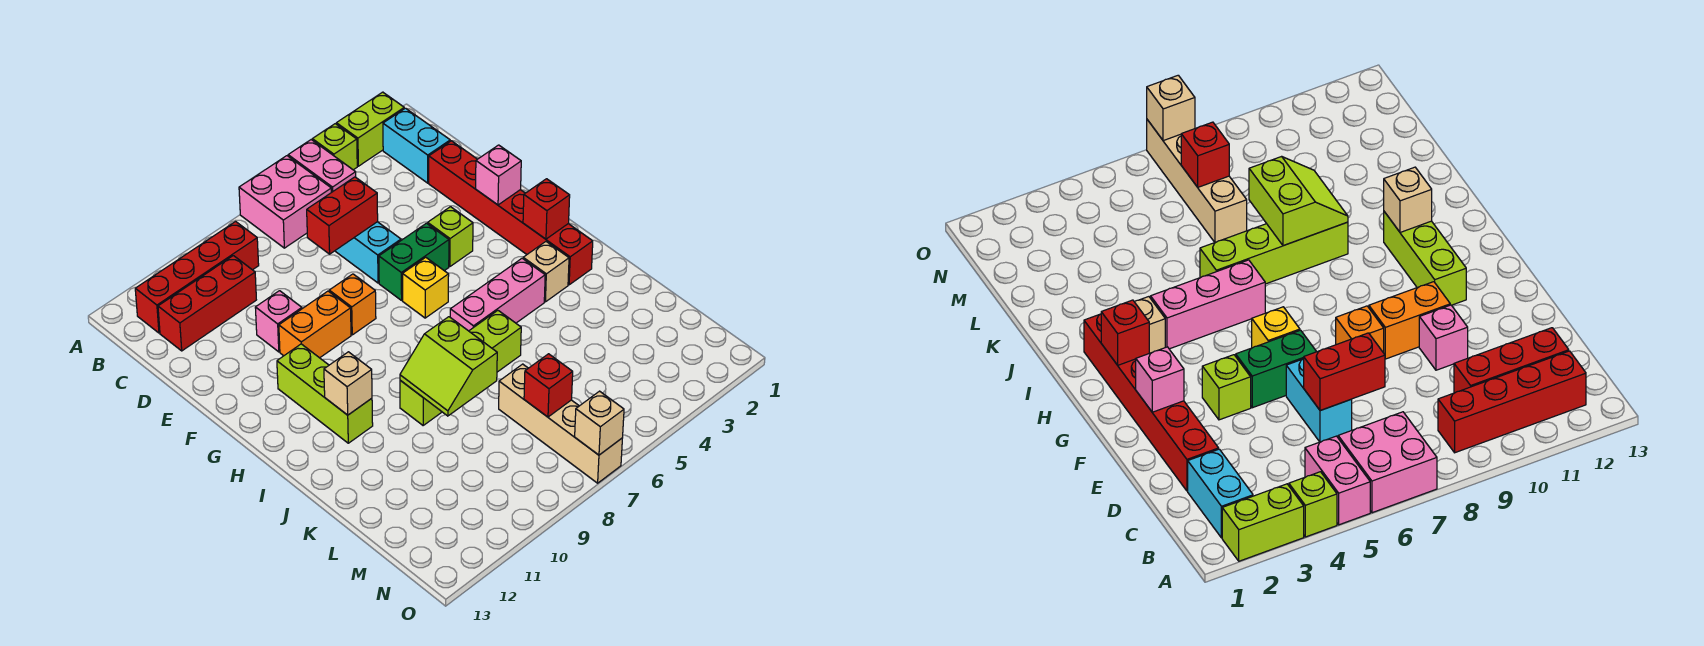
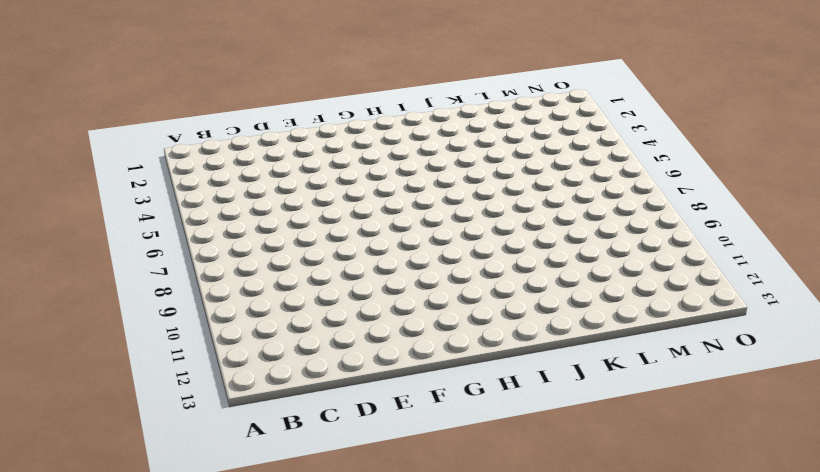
none -> lime 1x2 brick [336,92,404,166]
none -> lime 1x1 brick [312,124,357,170]
none -> pink 1x2 brick [288,140,356,192]

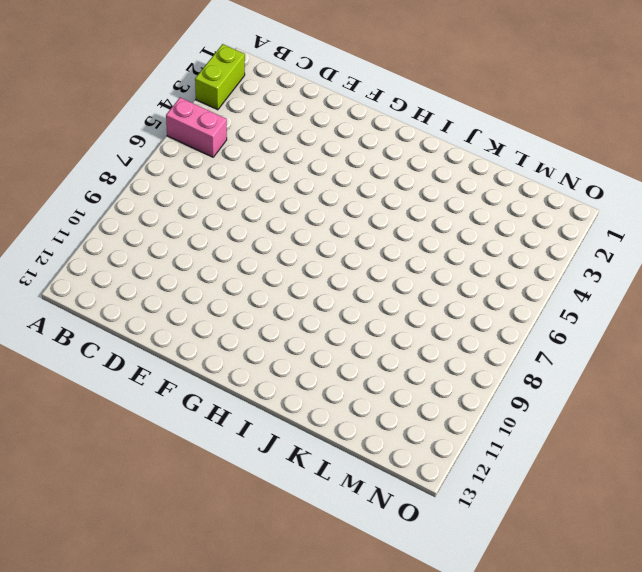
none -> lime 1x1 brick [312,124,357,170]
none -> pink 2x2 brick [239,156,331,248]
none -> cyan 1x2 brick [383,108,450,183]

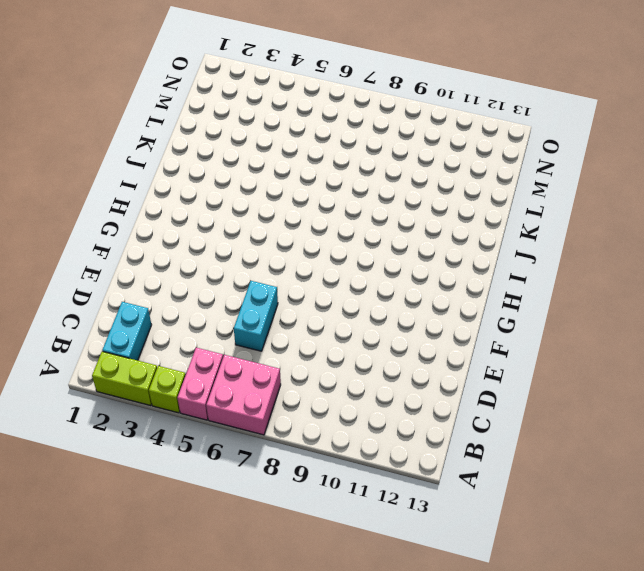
none -> red 1x4 brick [135,222,259,333]
none -> red 1x3 brick [158,256,256,351]
none -> red 1x6 brick [429,141,593,285]

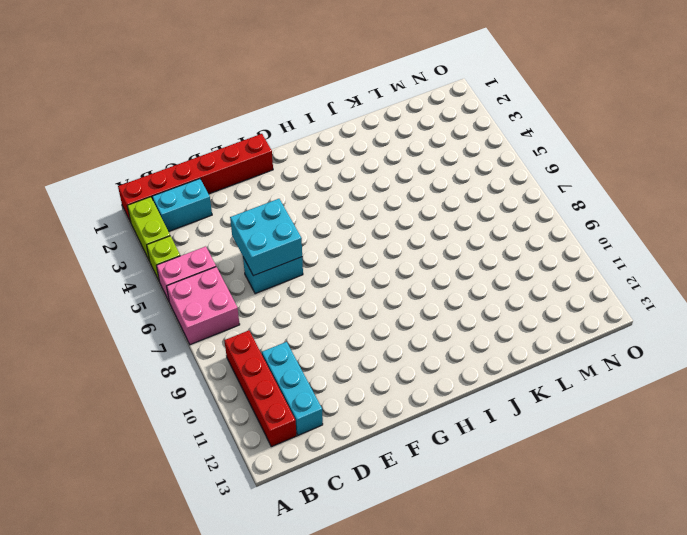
red 1x6 brick [118,134,273,220] -> red 1x6 brick moved to [429,141,593,285]
cyan 1x3 brick [262,342,323,435] -> red 1x3 brick [158,256,256,351]
cyan 2x2 brick [230,199,302,276] -> red 1x2 brick [307,177,378,254]
none -> pink 1x1 brick [255,291,302,352]
none -> lime 1x1 brick [428,207,473,267]
none -> green 1x2 brick [379,223,449,300]

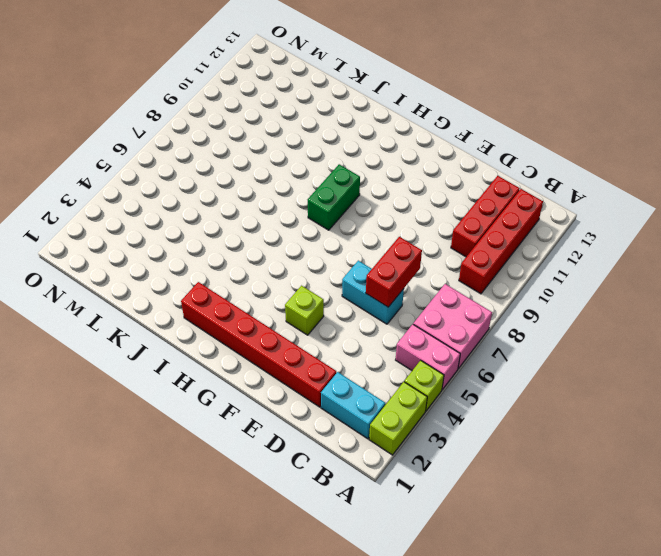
green 1x2 brick [308,164,360,230] -> green 1x2 brick moved to [379,223,449,300]
none -> pink 1x1 brick [255,291,302,352]
none -> orange 1x1 brick [329,274,376,335]
none -> orange 1x2 brick [279,291,351,358]

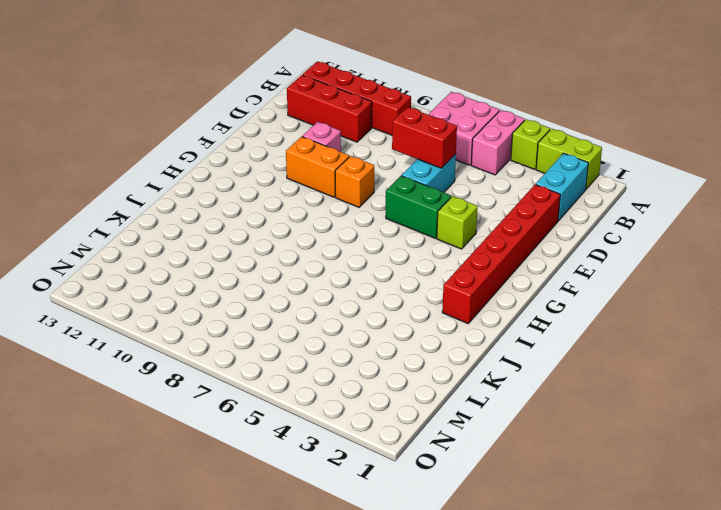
none -> yellow 1x1 brick [403,257,449,318]
none -> lime 1x3 brick [277,344,373,443]
none -> tan 1x1 brick [523,242,569,302]

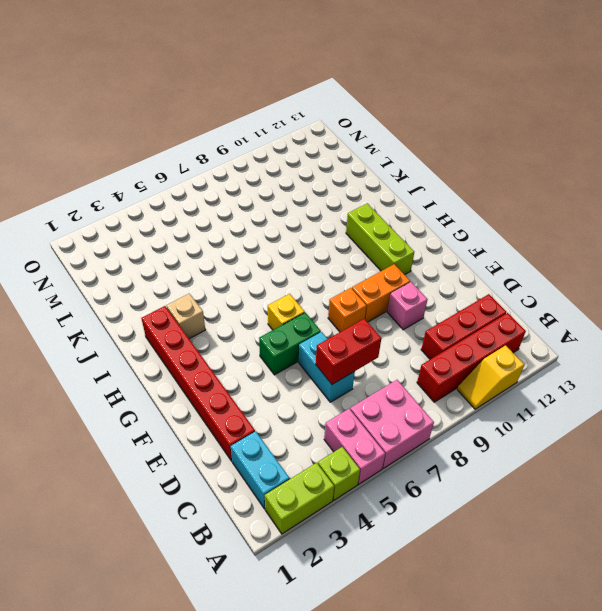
yellow 1x2 slope [457,345,524,409] -> none
none -> lime 1x1 brick [428,207,473,267]
none -> pink 1x3 brick [450,258,545,331]
none -> lime 1x4 brick [400,311,521,425]

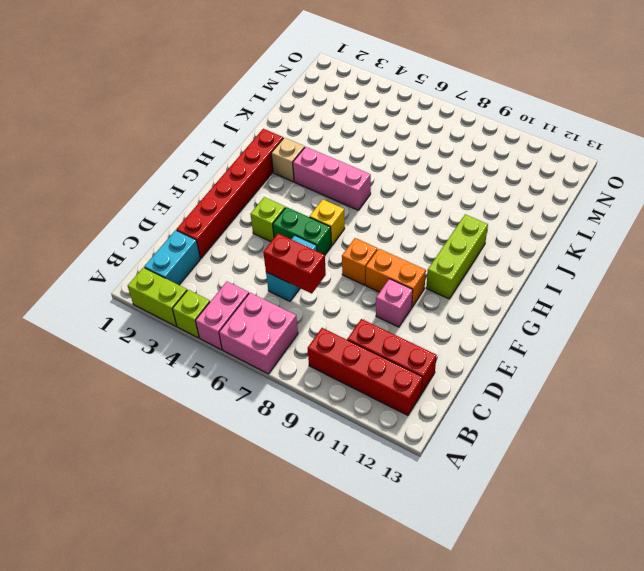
none -> lime 1x4 brick [400,311,521,425]
none -> tan 1x4 brick [499,364,622,483]
none -> pink 1x1 brick [476,145,521,205]

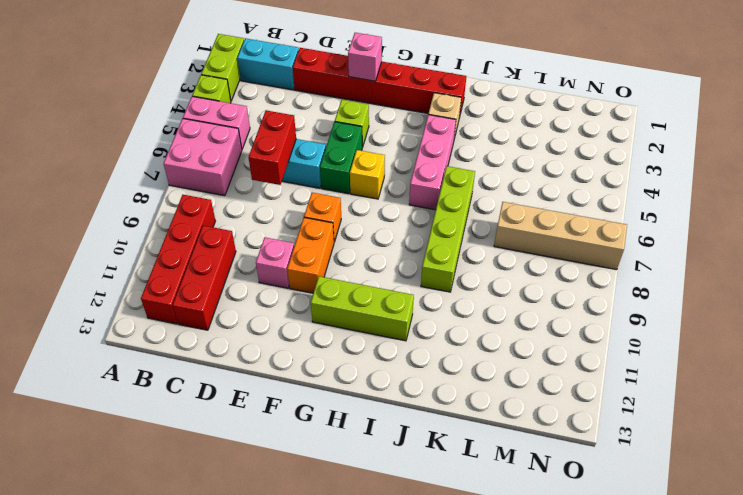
none -> red 1x1 brick [523,179,570,239]
none -> tan 1x1 brick [324,352,372,415]
none -> lime 2x2 slope [400,317,497,416]

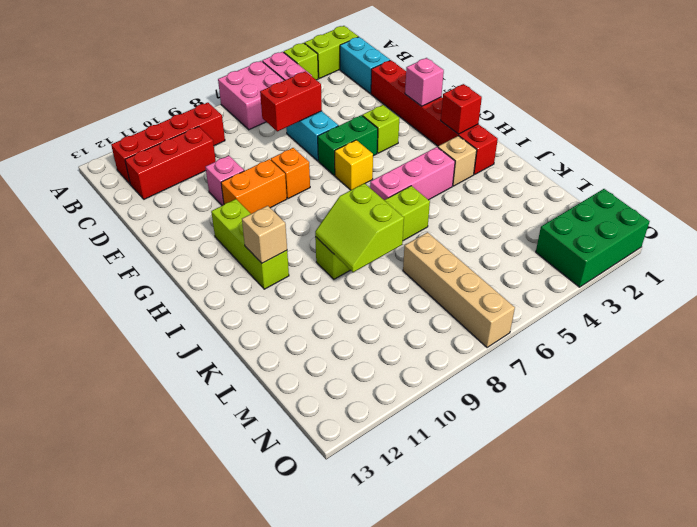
green 2x3 brick [536,189,650,287] -> none
none -> red 1x1 brick [524,354,573,417]
none -> tan 1x1 brick [575,391,624,455]

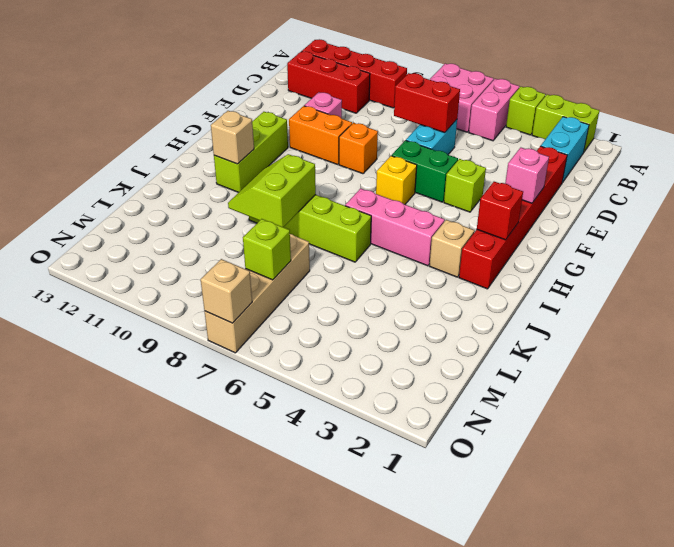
lime 1x1 brick [243,219,291,280] -> red 1x1 brick [524,354,573,417]

